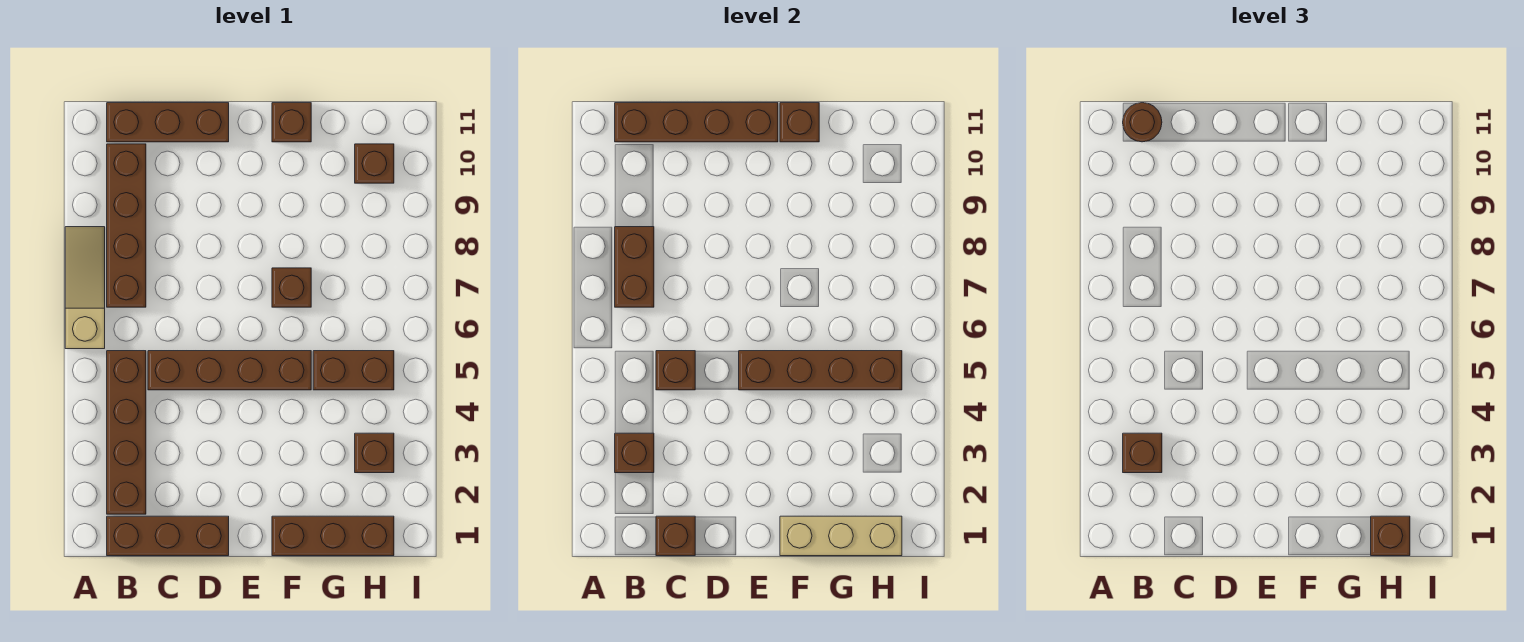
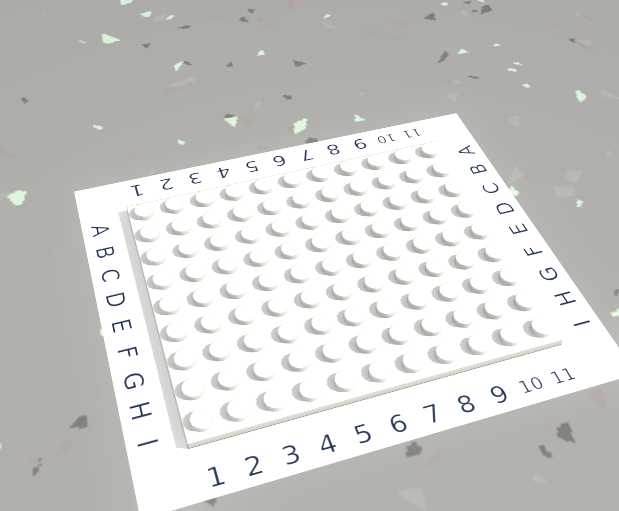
none -> tan 1x3 slope [65,227,105,349]
none -> brown 1x3 brick [107,516,229,556]
none -> brown 1x4 brick [107,351,146,514]

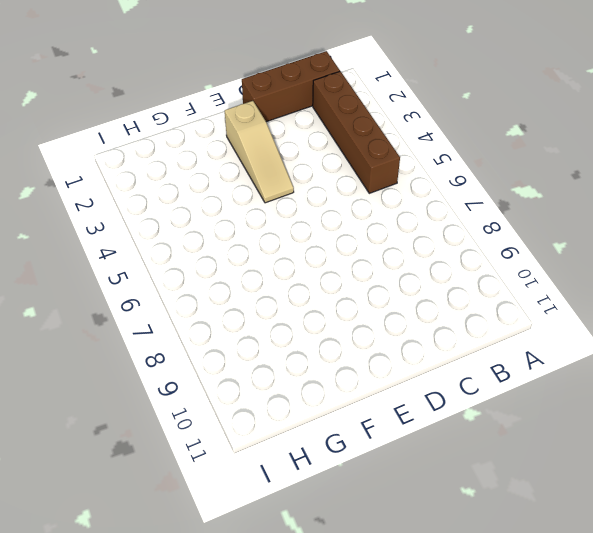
tan 1x3 slope [225,101,294,203] -> tan 1x3 slope moved to [65,227,105,349]
none -> brown 1x4 brick [107,144,146,307]
none -> brown 1x3 brick [107,103,229,142]
none -> brown 1x4 brick [148,351,311,390]

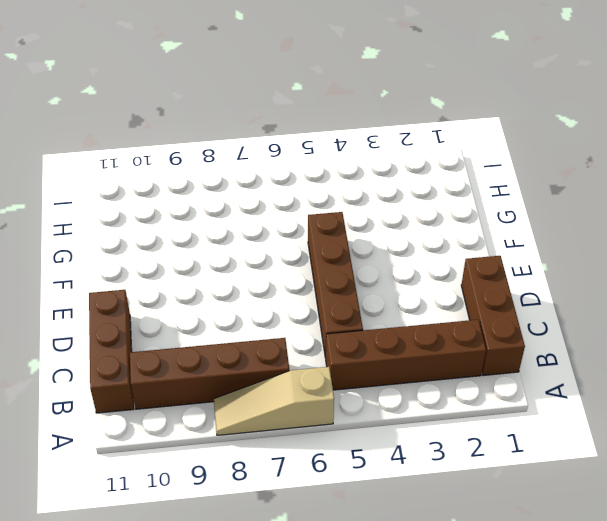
none -> brown 1x3 brick [272,516,394,556]
none -> brown 1x1 brick [272,268,311,307]
none -> brown 1x1 brick [272,103,311,142]

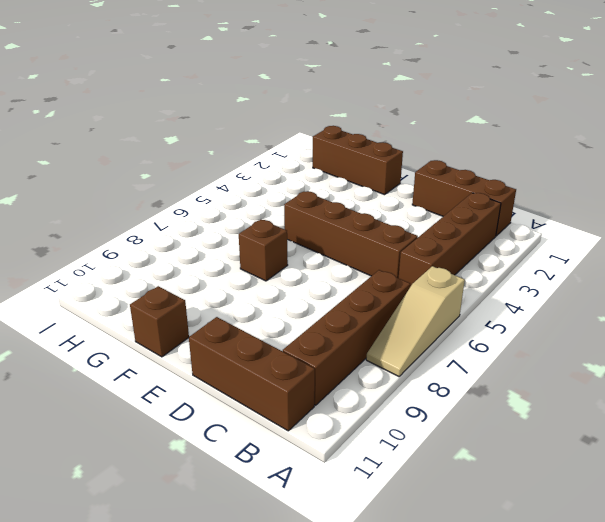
none -> brown 1x2 brick [313,351,394,390]
none -> brown 1x1 brick [355,433,394,473]
none -> brown 1x1 brick [355,144,394,183]

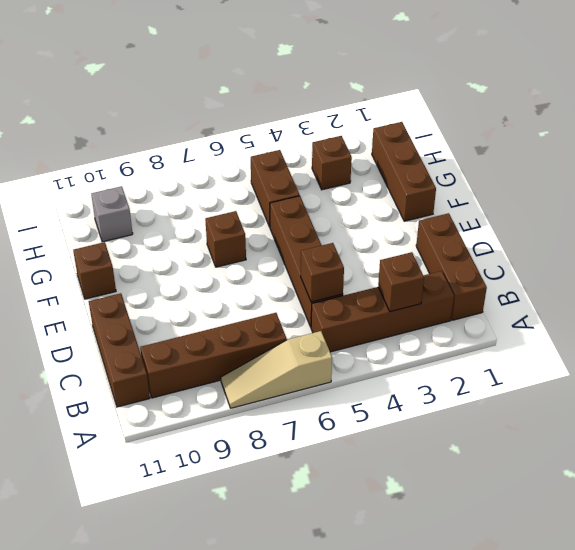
grey 1x1 brick [91,186,133,242] -> brown 1x1 brick [355,144,394,183]
none -> brown 1x2 brick [615,227,654,307]
none -> brown 1x4 brick [615,103,778,142]
none -> brown 1x1 brick [656,516,695,556]

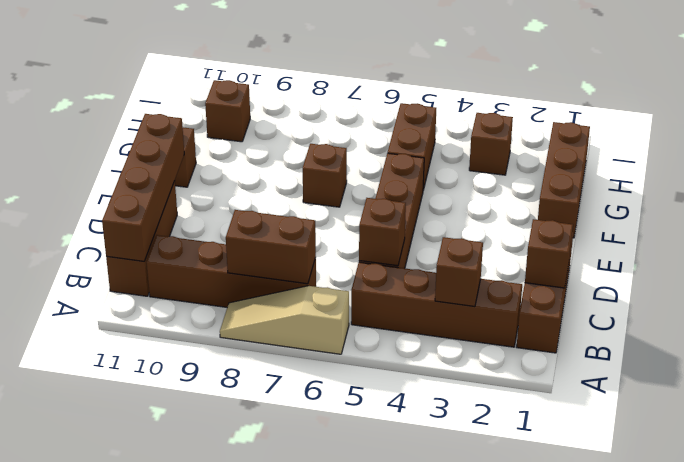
none -> brown 1x4 brick [739,351,902,390]
none -> tan 1x3 brick [780,516,902,556]
none -> brown 1x1 brick [780,103,819,142]

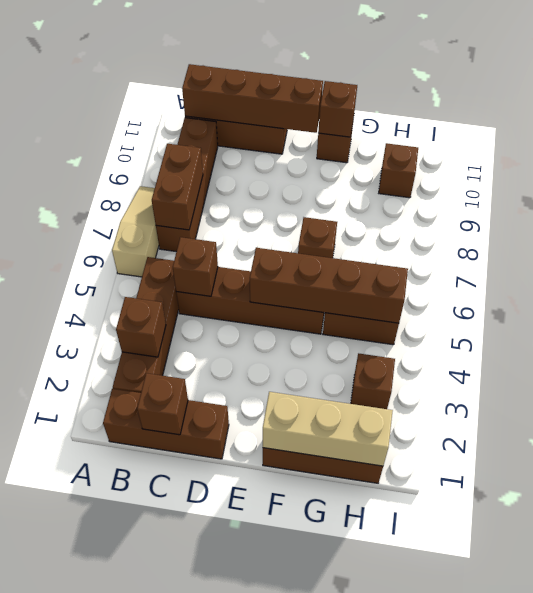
none -> brown 1x1 brick [1123,433,1162,473]
none -> brown 1x1 round brick [1123,103,1162,142]
none -> brown 1x1 brick [1371,516,1410,556]

